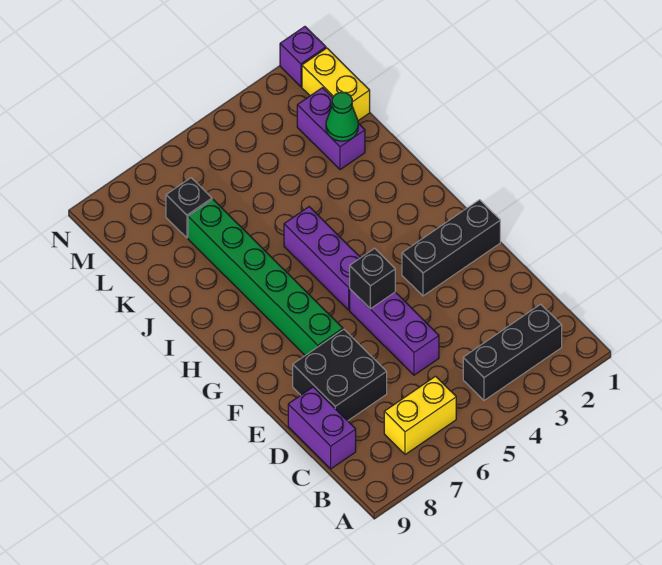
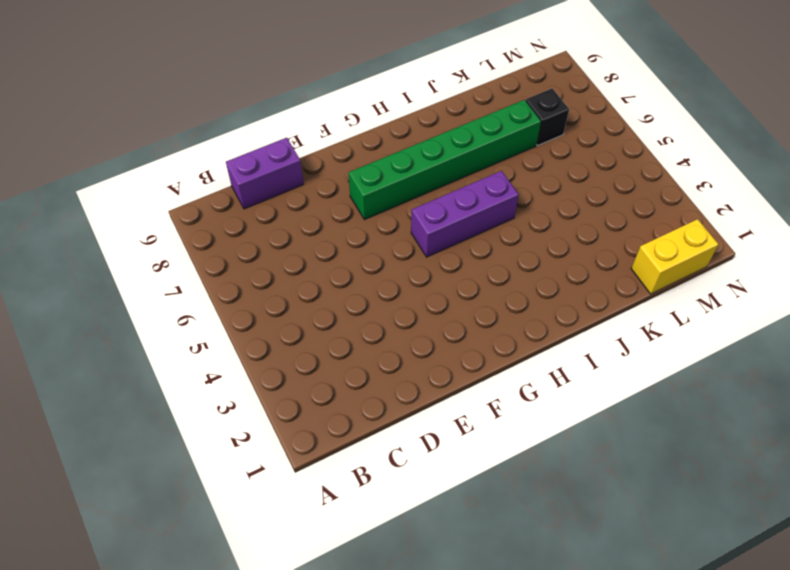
none -> black 1x3 brick [463,304,562,400]
none -> yellow 1x2 brick [384,376,456,455]
none -> purple 1x3 brick [350,289,439,375]

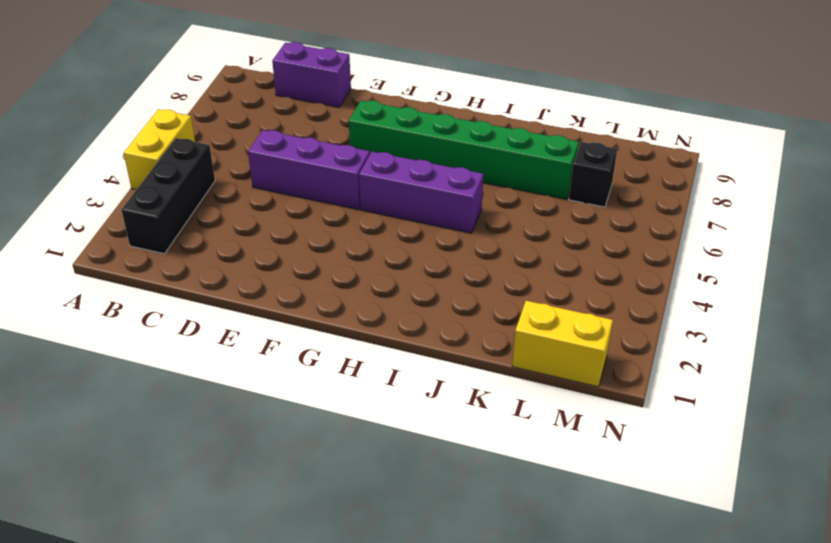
yellow 1x2 brick [124,109,195,190] -> yellow 1x2 brick moved to [384,376,456,455]
none -> black 2x2 brick [293,329,387,421]
none -> black 1x3 brick [402,200,500,296]
none -> purple 1x2 brick [297,88,365,170]

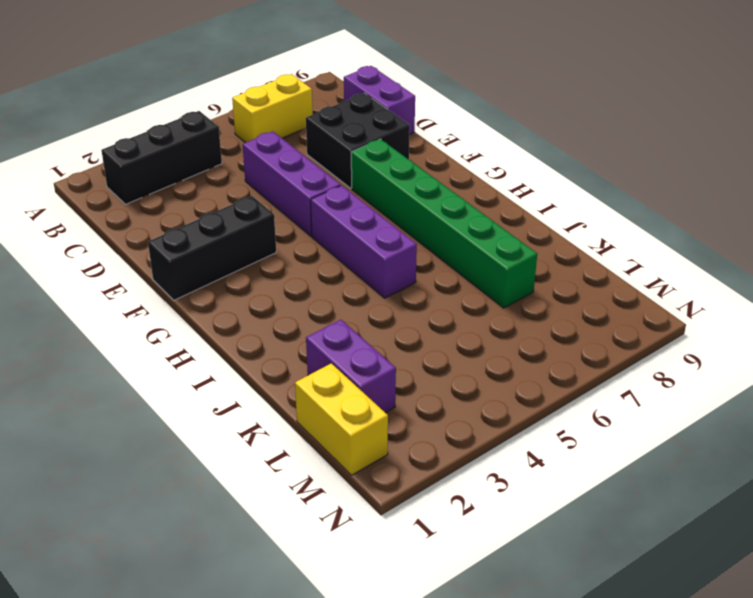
none -> black 1x1 brick [166,178,212,238]
none -> purple 1x1 brick [280,27,326,87]
none -> black 1x1 brick [350,248,395,309]

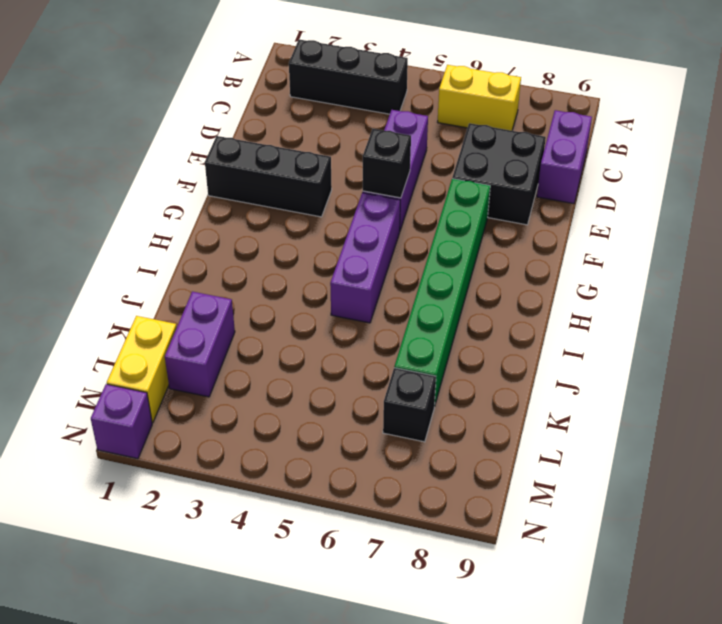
none -> green 1x1 cone [326,92,358,141]

